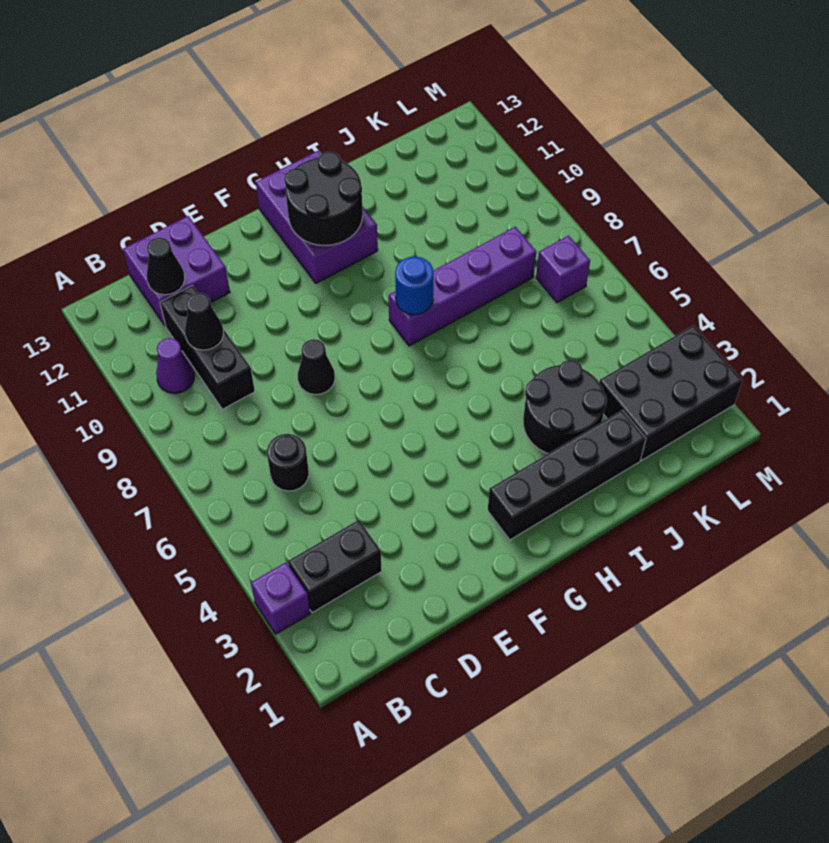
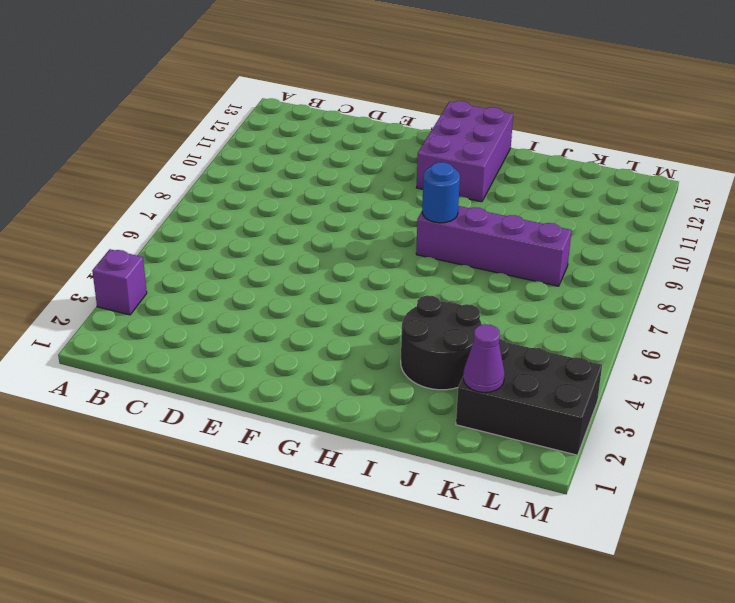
purple 1x1 cone [463,324,505,393] -> purple 1x1 cone moved to [156,338,194,393]
none -> black 1x2 brick [288,520,382,613]
none -> black 1x1 round brick [267,434,309,491]
none -> black 1x3 brick [160,286,255,409]

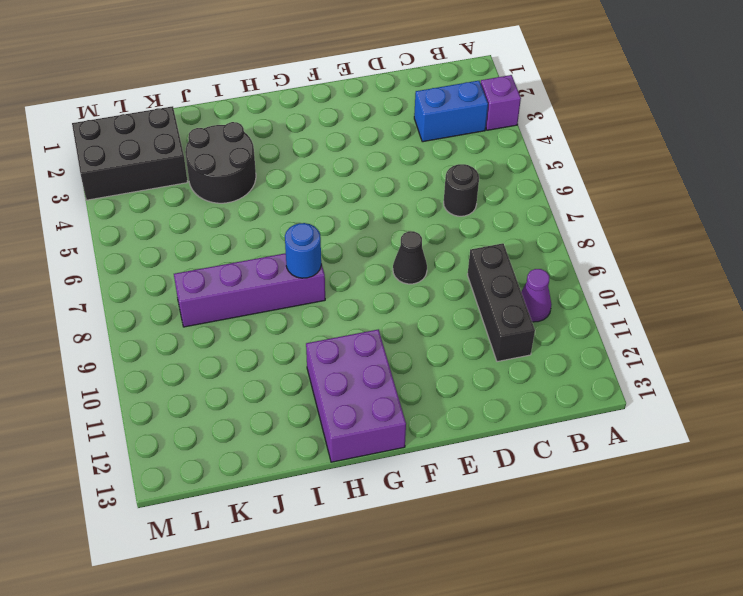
blue 1x2 brick [414,81,488,142] -> black 1x2 brick [288,520,382,613]
none -> purple 2x2 brick [123,216,230,326]
none -> black 1x4 brick [488,410,646,540]
none -> purple 1x1 brick [536,236,590,303]

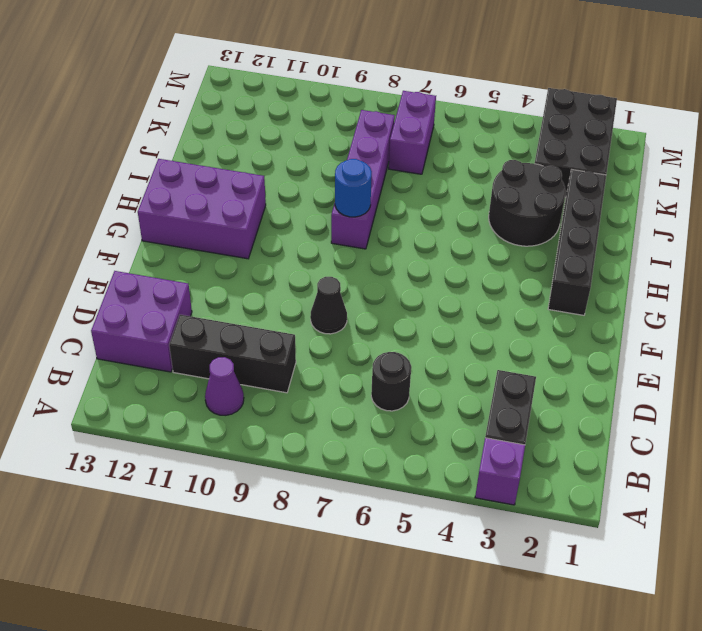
purple 1x2 brick [389,91,436,174] -> purple 1x1 brick [536,236,590,303]
none -> black 1x1 cone [185,293,224,350]
none -> black 1x1 cone [147,238,185,295]
none -> black 2x2 round brick [285,152,363,245]

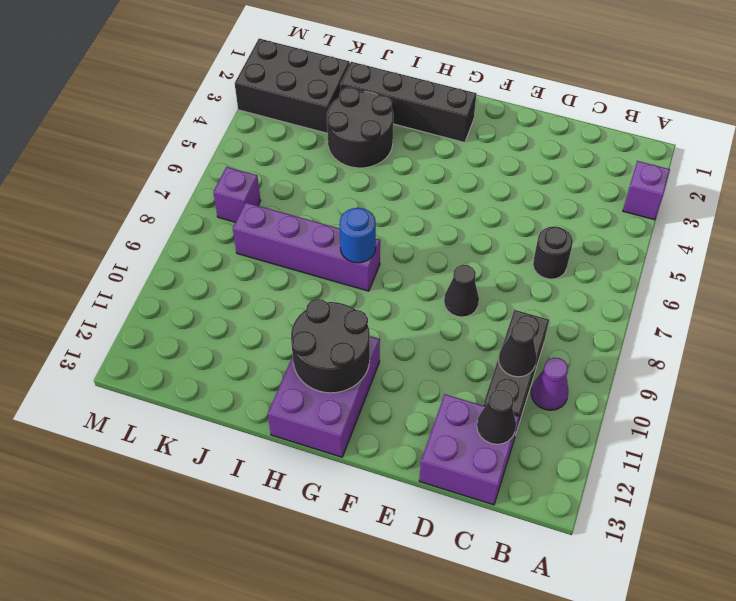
none -> black 1x2 brick [288,520,382,613]

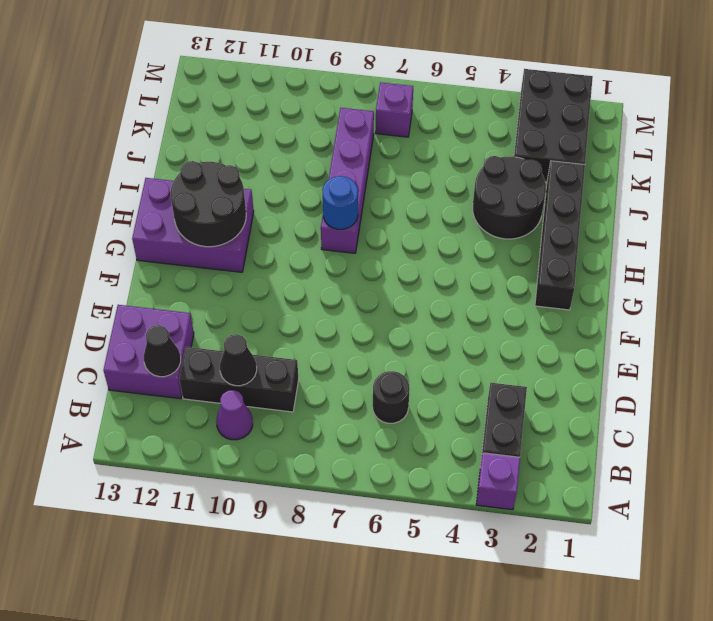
none -> black 1x1 cone [298,339,335,394]

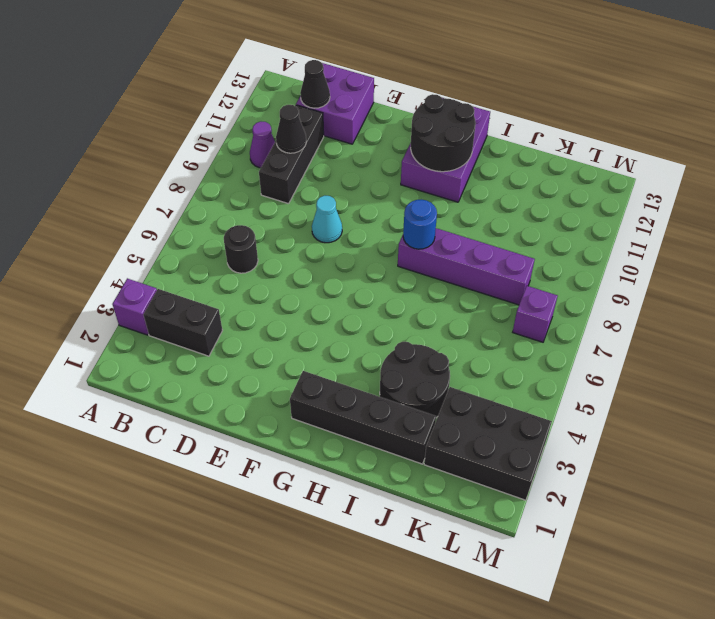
cyan 1x1 cone [312,196,342,243] -> black 1x1 cone [298,339,335,394]

